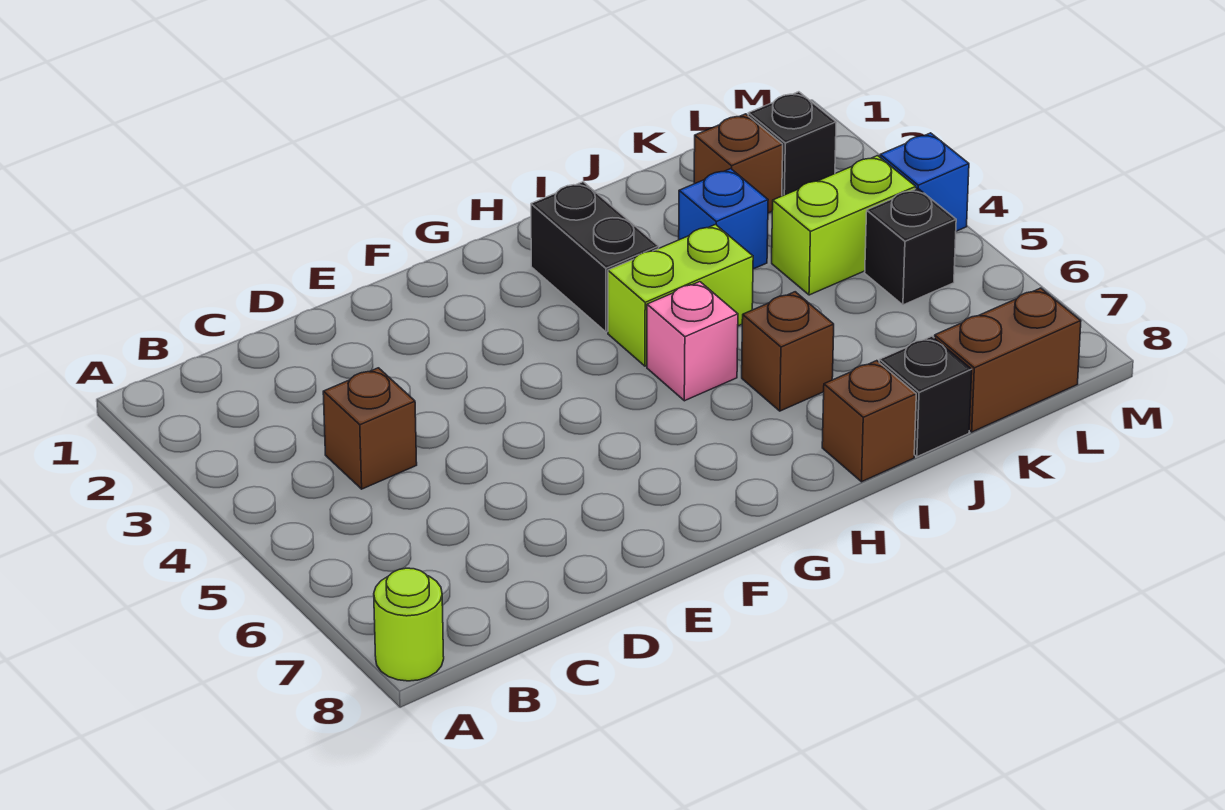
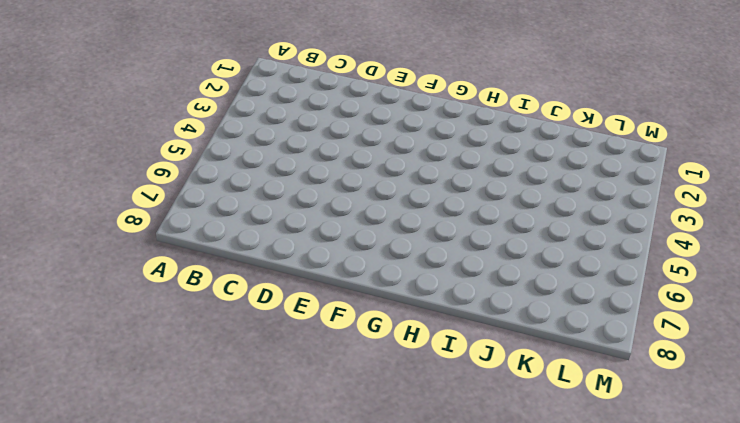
none -> lime 1x1 round brick [374,568,444,681]
none -> brown 1x1 brick [323,368,417,489]
none -> black 1x2 brick [531,182,659,332]

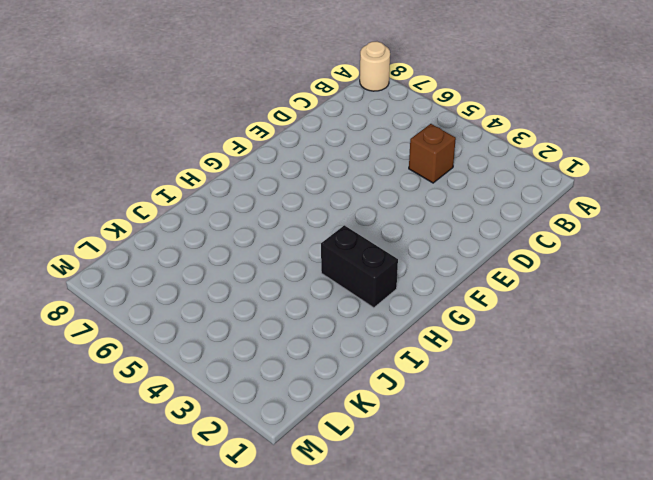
tan 1x1 round brick [360,42,390,91] -> lime 1x1 round brick [374,568,444,681]
none -> lime 1x2 brick [608,225,753,366]
none -> pink 1x1 brick [647,282,738,401]
none -> brown 1x1 brick [742,292,834,411]

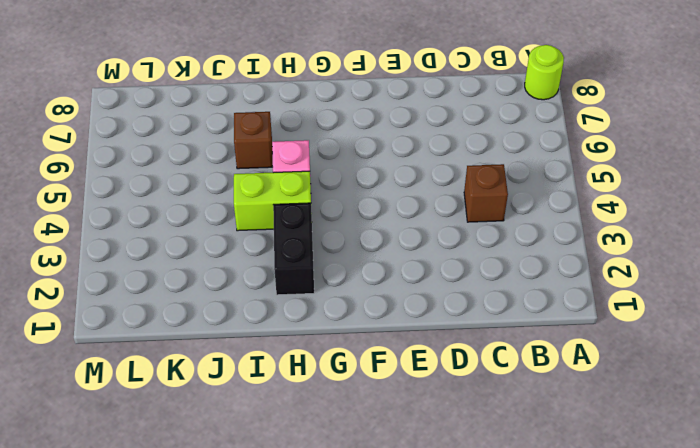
none -> brown 1x1 brick [822,361,916,482]
none -> blue 1x1 brick [679,169,768,269]
none -> black 1x1 brick [879,336,972,457]

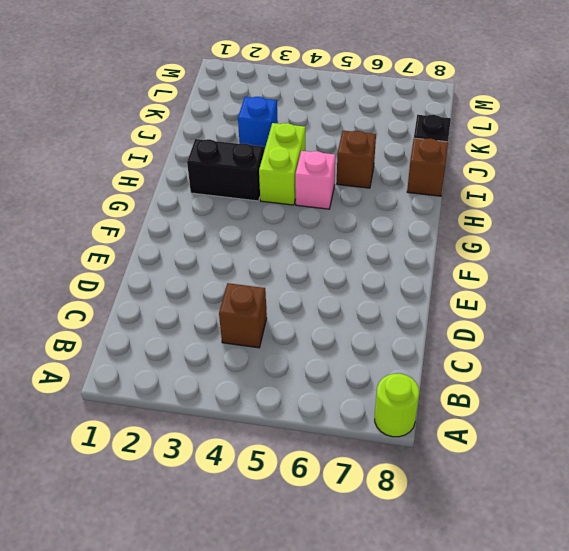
none -> brown 1x1 brick [694,114,783,213]
none -> lime 1x2 brick [772,156,916,295]
none -> brown 1x2 brick [935,288,1081,432]

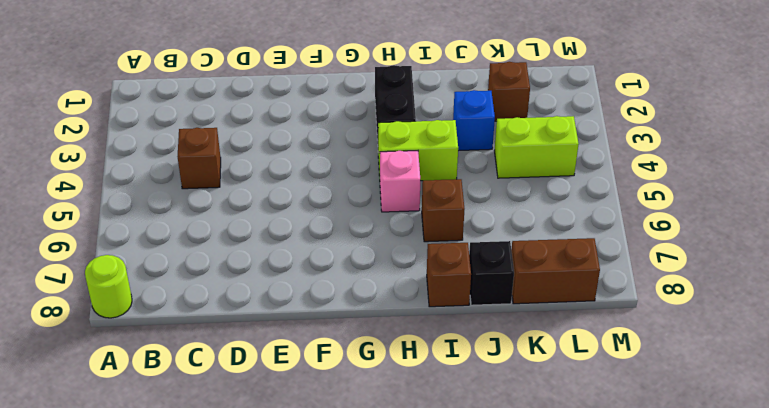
none -> black 1x1 brick [748,92,836,196]
none -> black 1x1 brick [865,188,956,305]
none -> blue 1x1 brick [880,133,969,231]

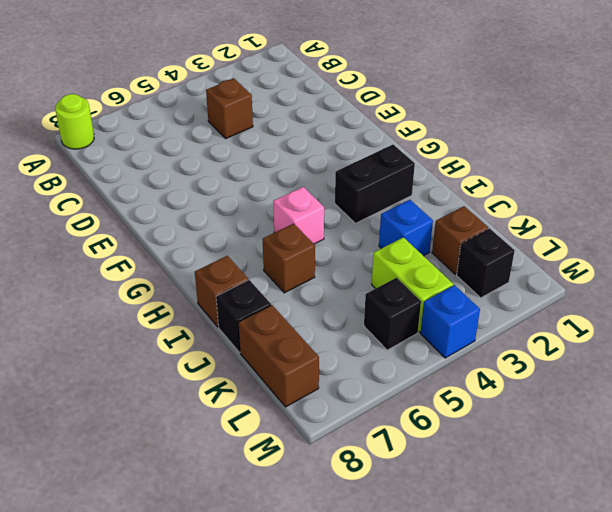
none -> lime 1x2 brick [608,225,753,366]

